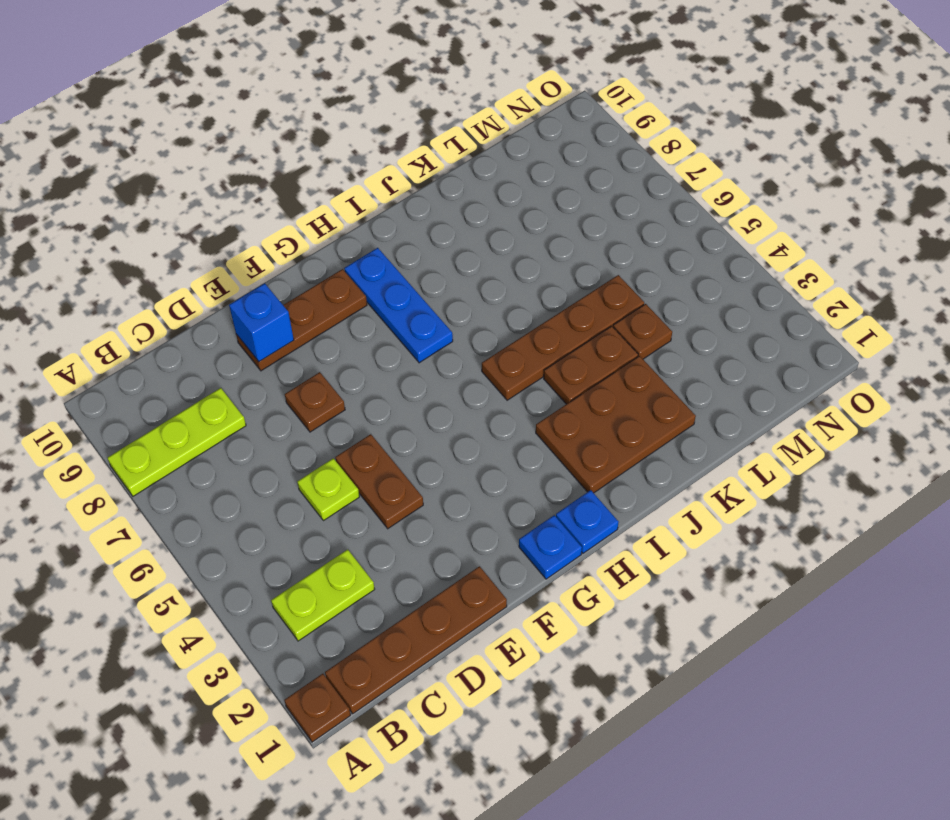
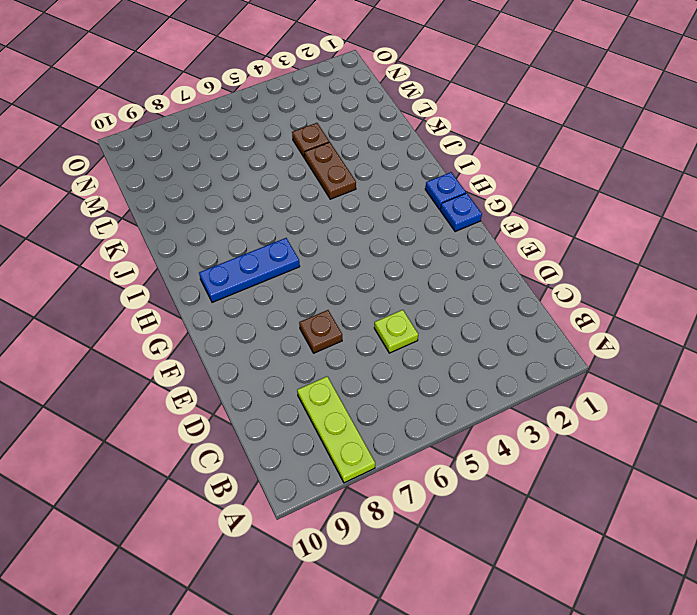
none -> brown 1x1 plate [284,674,351,742]
none -> brown 1x4 plate [325,566,507,714]
none -> lime 1x2 plate [271,549,375,641]

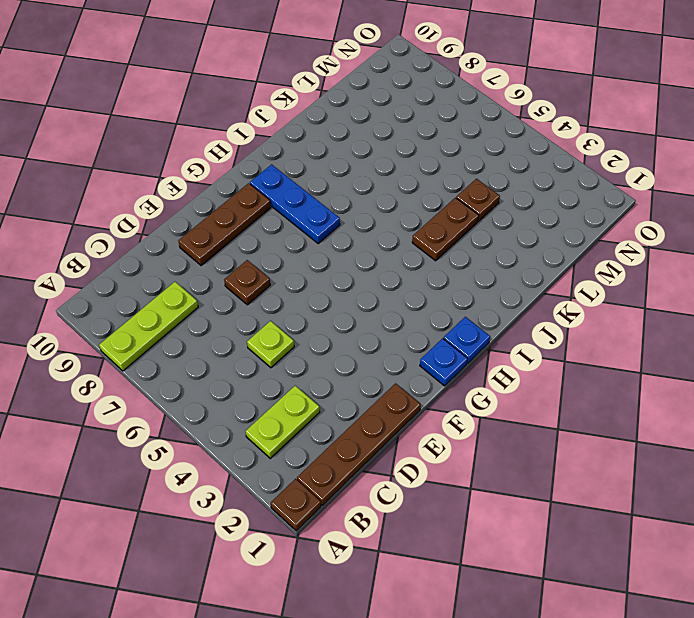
none -> brown 1x2 plate [335,434,423,529]
none -> brown 2x3 plate [536,356,696,493]
none -> brown 1x4 plate [482,275,644,400]

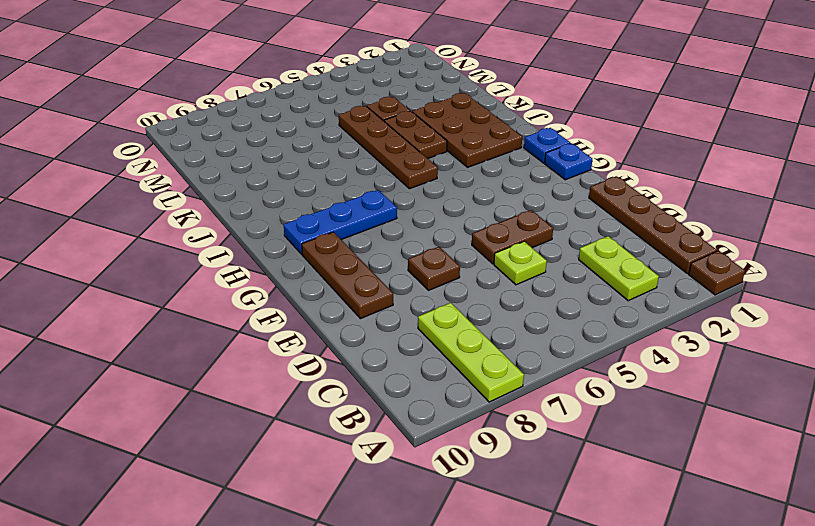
none -> blue 1x1 brick [229,283,294,362]

